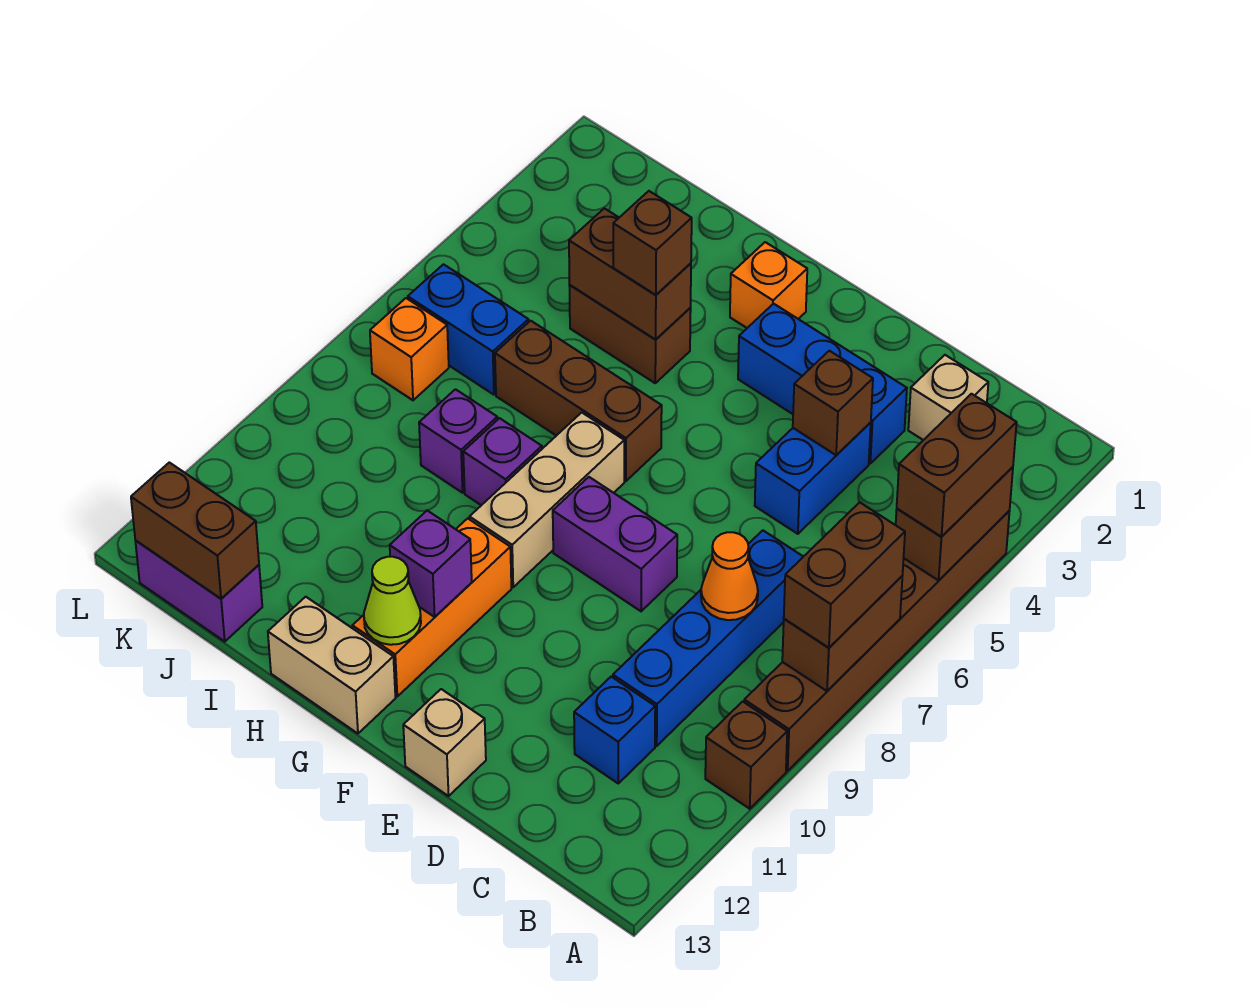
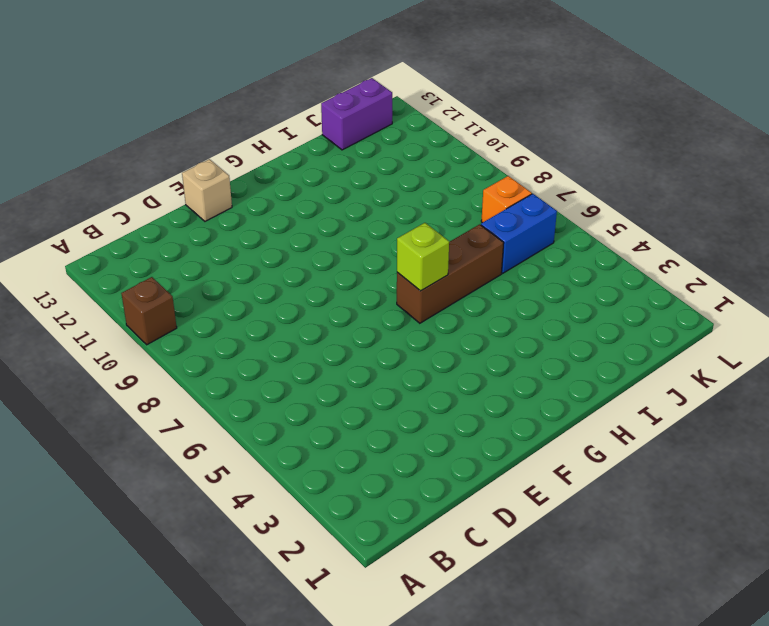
lime 1x1 brick [397,223,449,291] -> none
none -> brown 1x6 brick [744,511,1010,771]
none -> tan 1x1 brick [908,355,988,440]
none -> blue 1x4 brick [613,530,803,746]
none -> blue 1x1 brick [574,677,655,783]

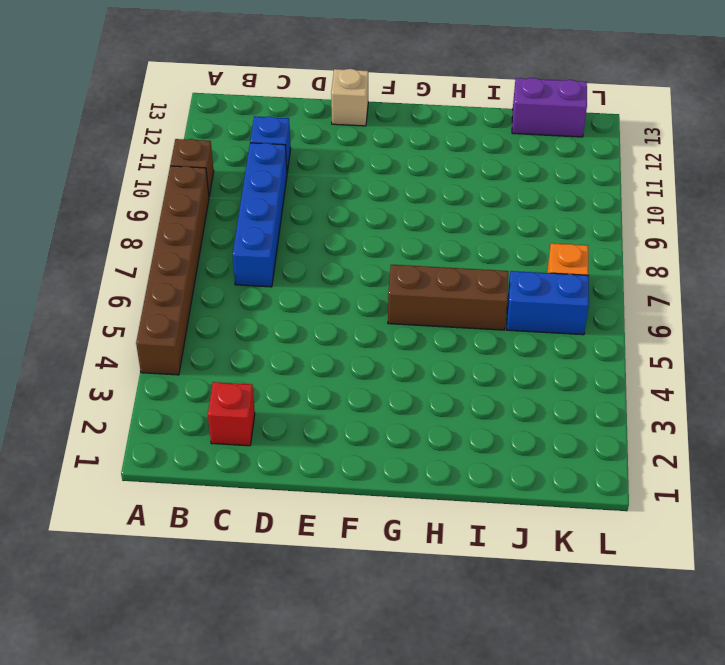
red 1x1 brick [208,382,255,446] -> tan 1x1 brick [908,355,988,440]
none -> blue 1x3 brick [738,304,907,463]
none -> blue 1x2 brick [755,423,871,534]
none -> purple 1x2 brick [553,477,677,611]
none -> orange 1x1 brick [730,242,807,328]

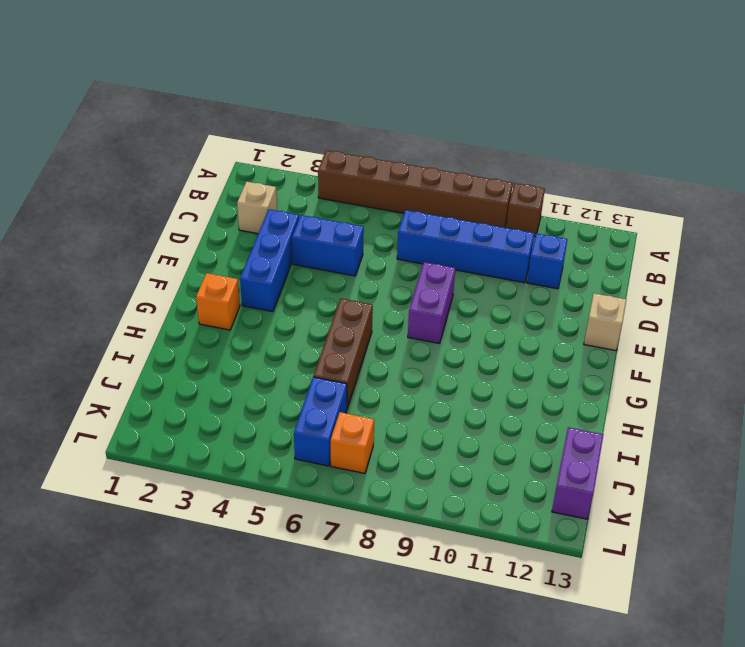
none -> tan 1x3 brick [470,412,624,587]
none -> orange 1x3 brick [352,518,511,696]
none -> tan 1x2 brick [268,597,395,733]
none -> brown 1x2 brick [569,285,691,383]

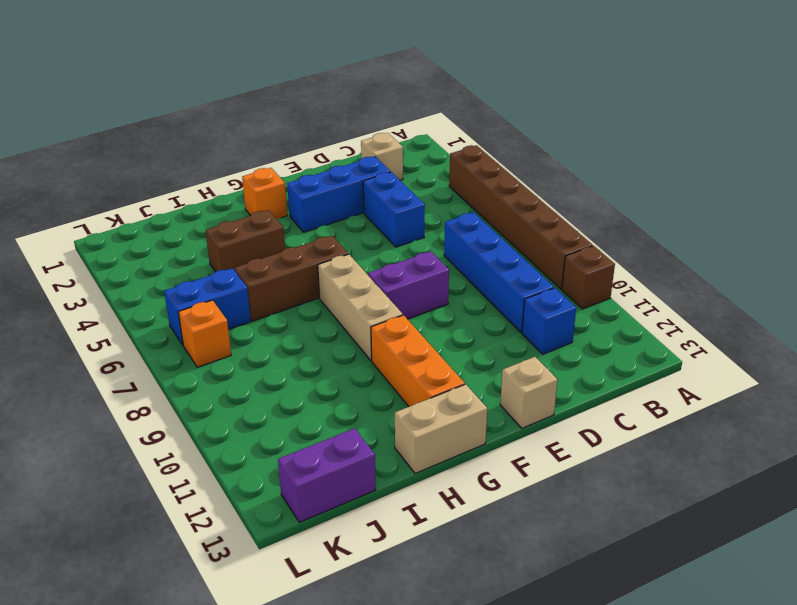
none -> purple 1x1 brick [463,418,542,505]
none -> purple 1x1 brick [419,389,497,493]
none -> brown 1x2 brick [896,467,1013,580]
none -> brown 1x2 brick [782,576,902,691]

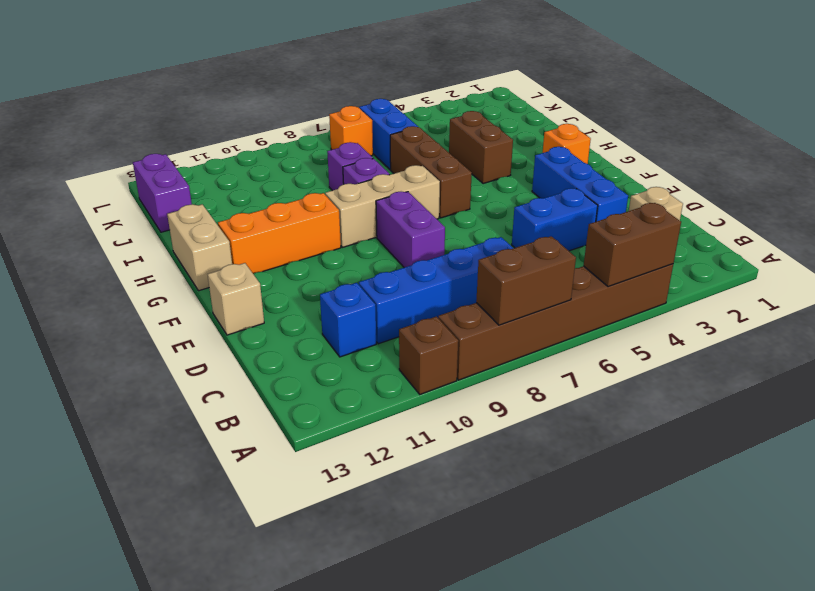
none -> orange 1x1 cone [701,532,758,620]
none -> brown 1x1 brick [793,351,873,455]
none -> purple 1x1 brick [390,511,472,617]
none -> lime 1x1 cone [364,557,421,645]

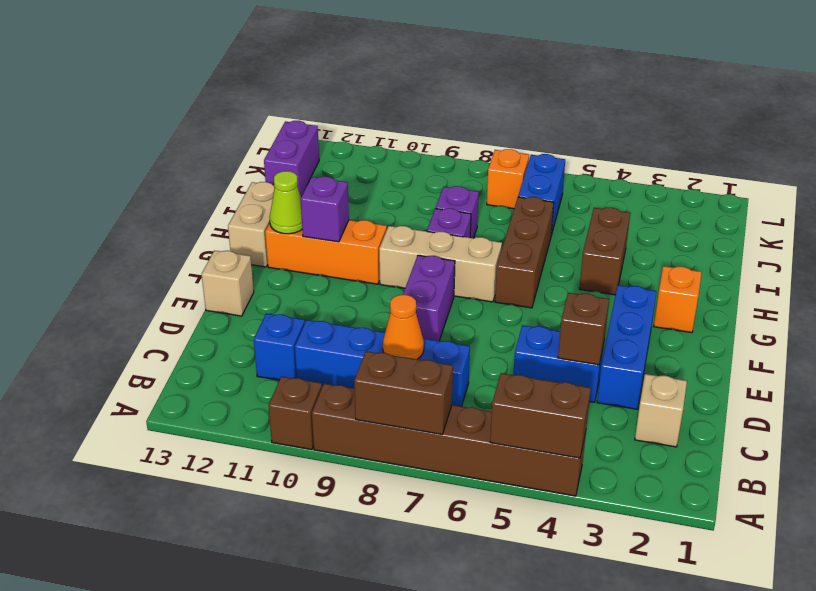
none -> brown 1x2 brick [569,208,691,339]
none -> brown 1x2 brick [131,462,259,599]
none -> brown 1x2 brick [897,394,1017,537]
none -> brown 1x2 brick [784,502,905,648]

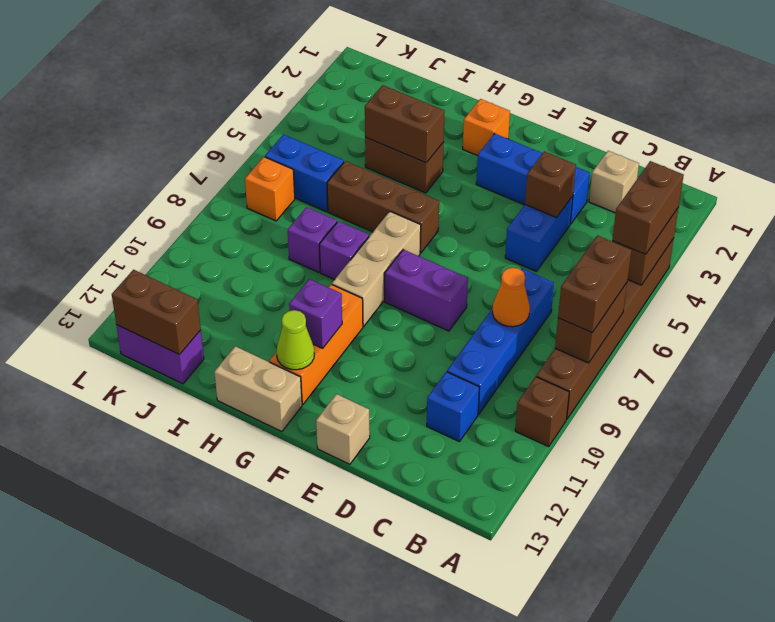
none -> brown 1x1 brick [613,191,692,295]

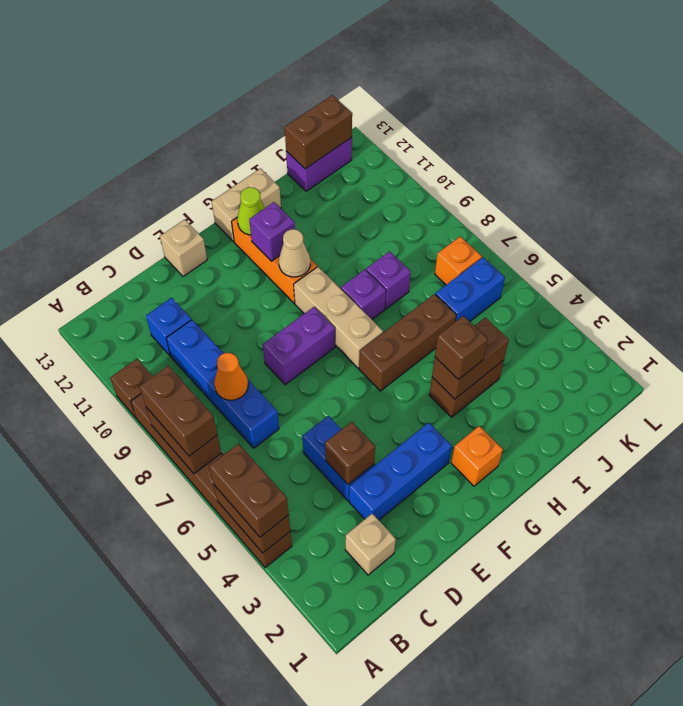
tan 1x1 cone [279,229,310,277] -> none

